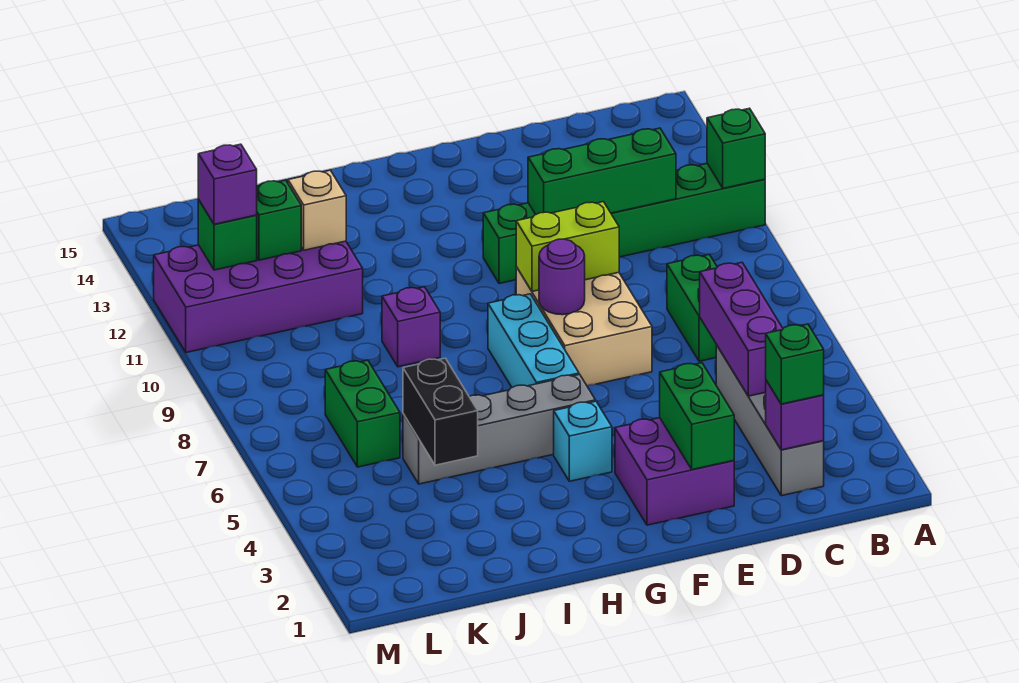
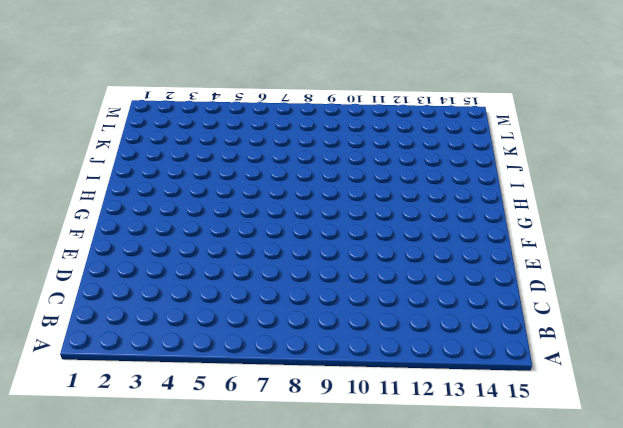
none -> green 1x6 brick [483,164,765,284]
none -> grey 1x4 brick [716,345,824,496]
none -> green 1x2 brick [667,254,717,361]

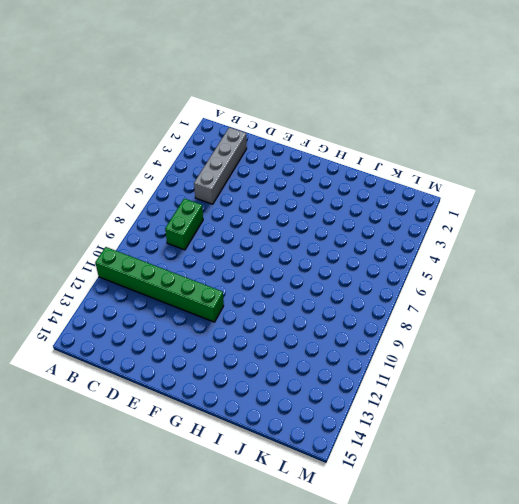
none -> purple 2x2 brick [615,418,734,525]
none -> tan 2x3 brick [516,267,652,386]
none -> cyan 1x1 brick [554,401,612,481]

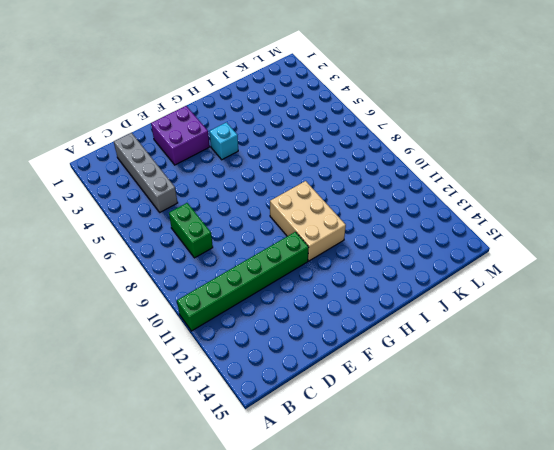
tan 2x3 brick [270,181,346,261] -> tan 2x3 brick moved to [516,267,652,386]
none -> grey 1x4 brick [403,374,596,484]
none -> cyan 1x3 brick [488,294,579,387]
none -> purple 1x1 brick [382,287,440,367]

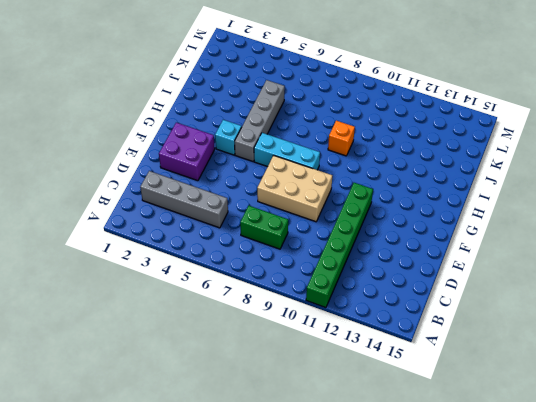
orange 1x1 brick [328,121,355,156] -> purple 1x1 brick [382,287,440,367]
none -> purple 2x4 brick [154,241,363,353]
none -> green 1x2 brick [325,360,400,467]
none -> green 1x1 brick [707,108,765,188]

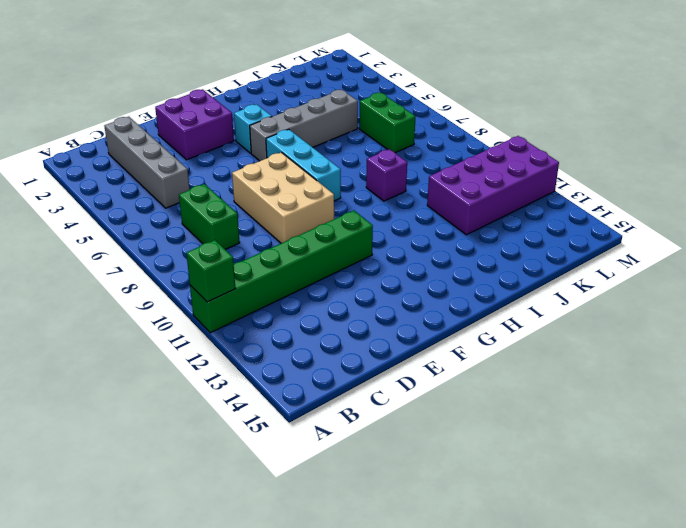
none -> purple 1x1 brick [766,380,824,450]
none -> purple 1x3 brick [700,263,783,396]
none -> green 1x3 brick [528,128,676,214]

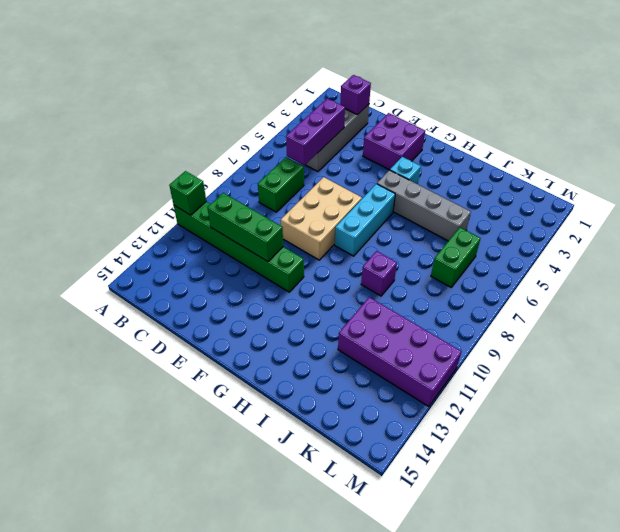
none -> green 1x2 brick [660,363,734,470]
none -> lime 1x2 brick [516,202,619,291]
none -> purple 1x1 round brick [539,239,585,315]

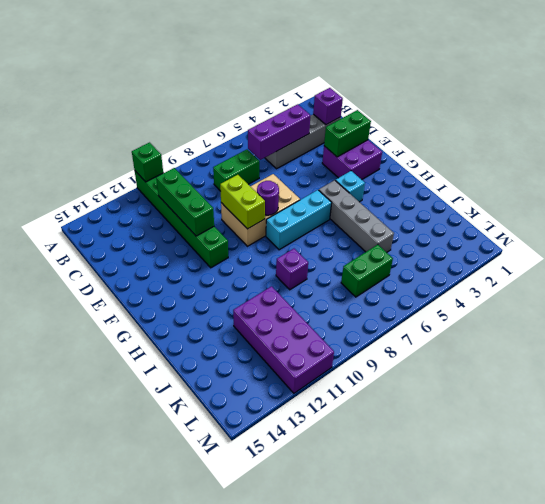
none -> black 1x2 brick [403,358,478,465]
none -> tan 1x1 brick [288,170,346,250]
none -> green 1x1 brick [257,180,301,260]

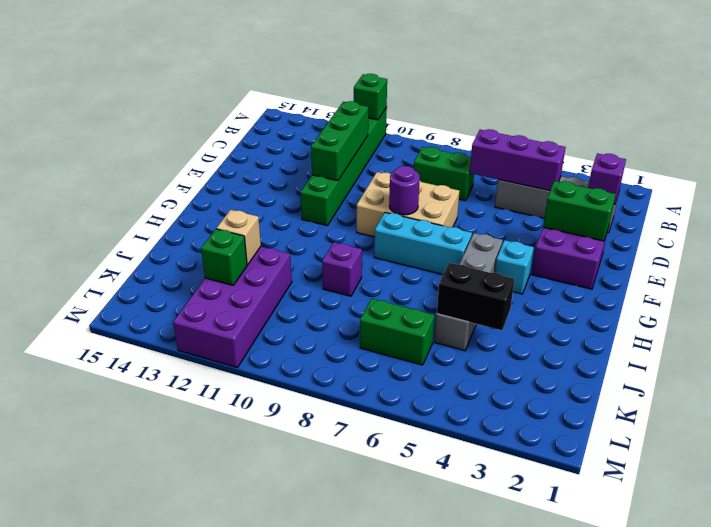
none -> lime 1x2 brick [516,202,619,291]
none -> green 1x1 brick [198,200,257,270]
none -> green 1x1 brick [766,324,824,404]

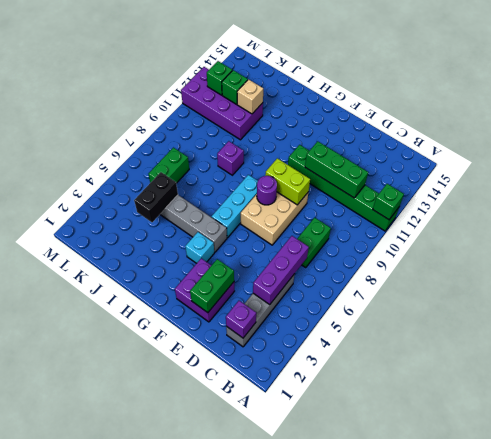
none -> green 1x1 brick [766,324,824,404]
none -> purple 1x1 brick [198,144,257,224]

